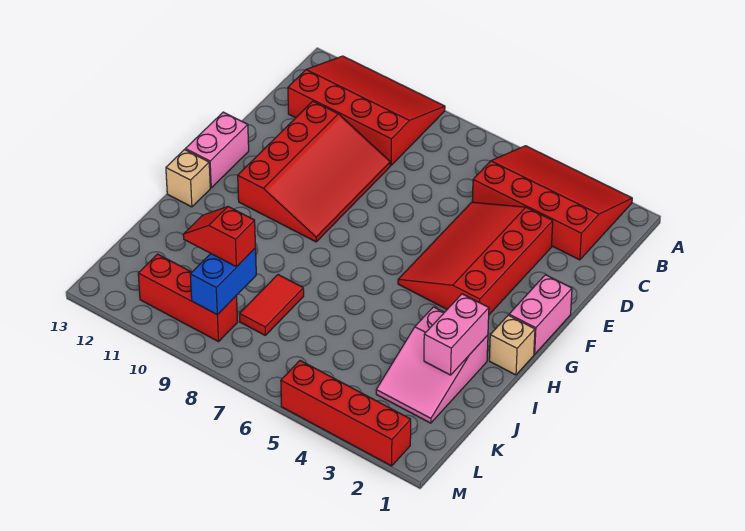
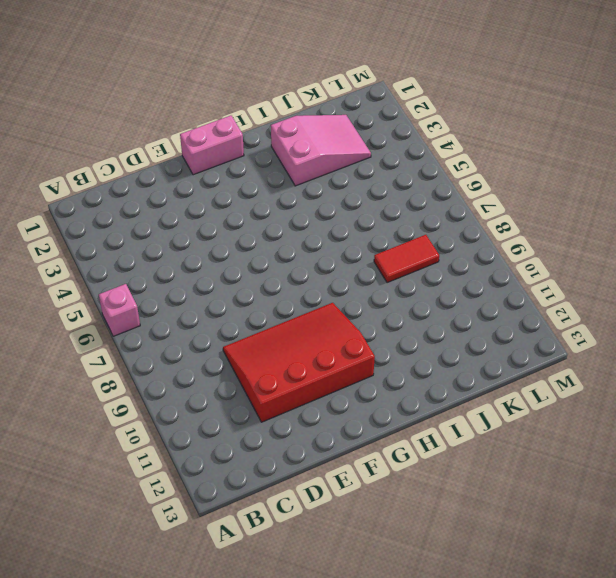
pink 1x1 brick [99,284,140,336] -> none
none -> red 3x4 slope [472,146,632,260]
none -> red 3x4 slope [288,56,445,165]
none -> red 3x4 slope [398,202,553,315]

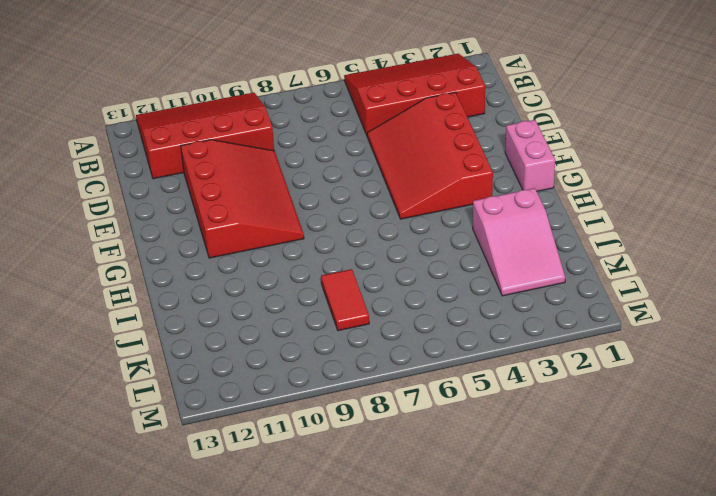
none -> pink 1x2 brick [185,112,249,188]
none -> tan 1x1 brick [489,315,535,375]
none -> tan 1x1 brick [166,150,210,207]

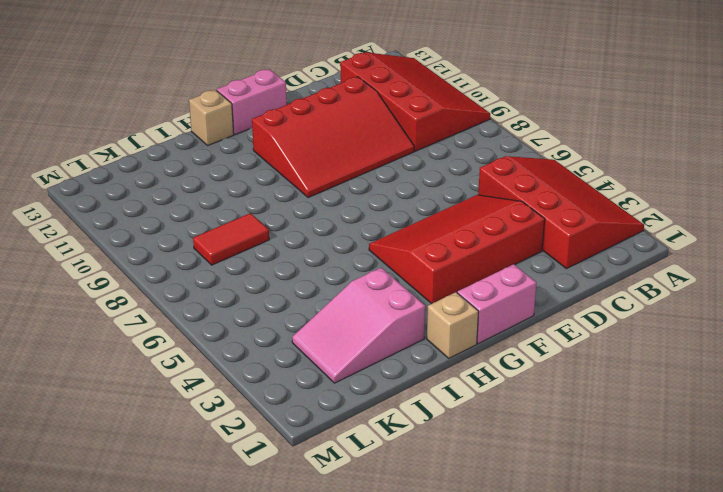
none -> red 1x3 brick [138,254,238,342]
none -> red 1x4 brick [281,361,411,466]
none -> pink 1x2 brick [424,294,489,375]

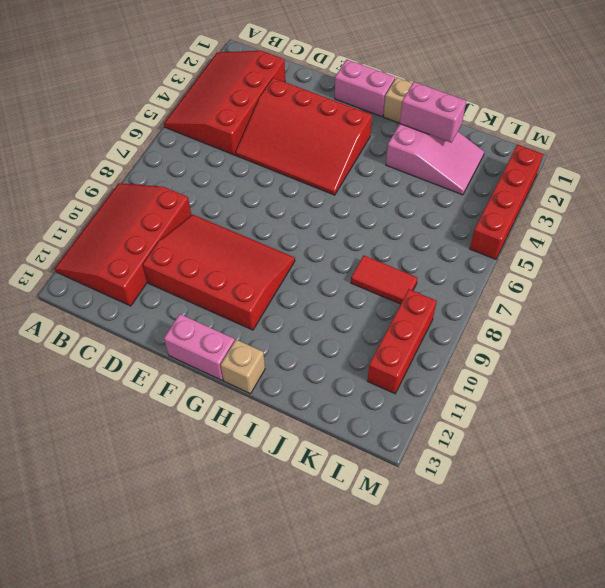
none -> blue 1x2 brick [190,248,256,315]
none -> red 1x2 slope [183,207,256,267]

